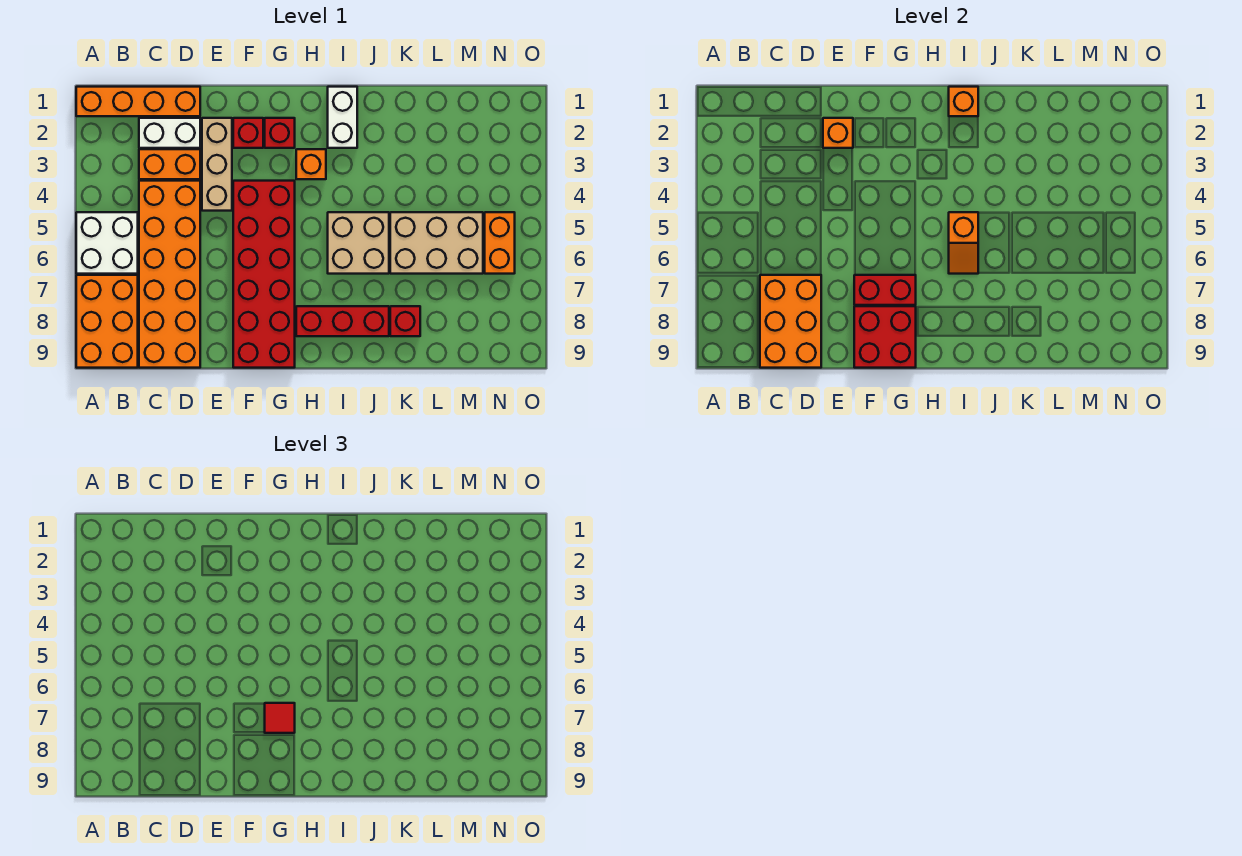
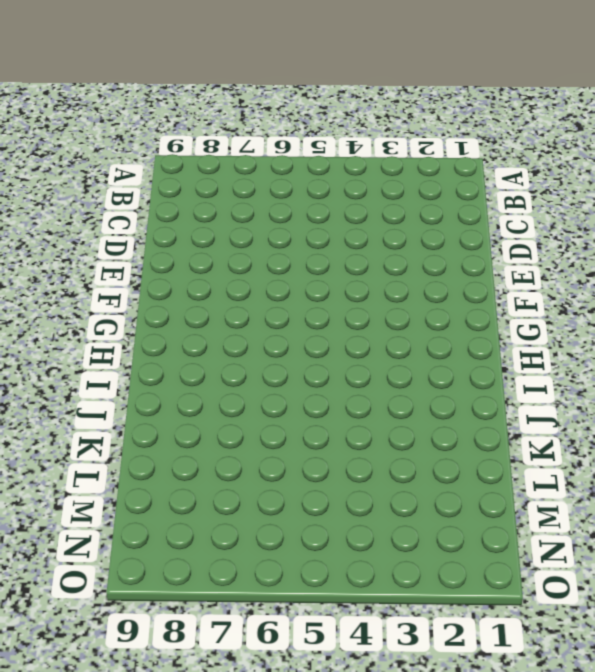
none -> orange 1x4 brick [76,87,200,116]
none -> white 2x2 brick [76,212,138,274]
none -> orange 2x3 brick [76,275,138,368]

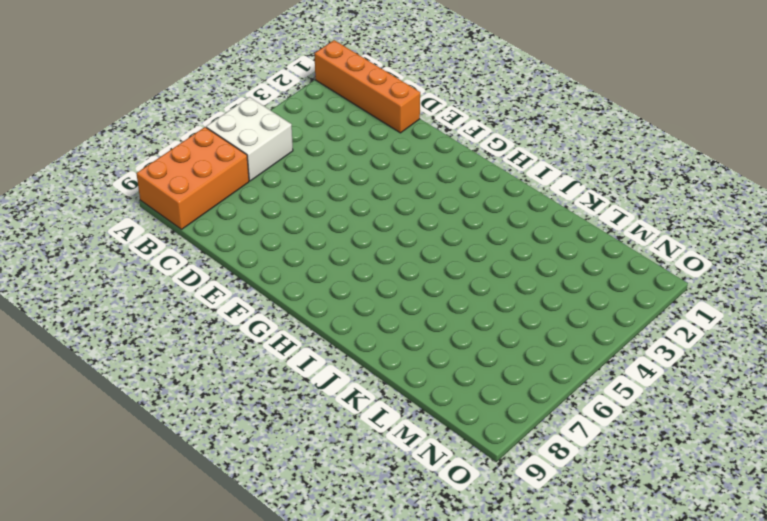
none -> white 1x2 brick [139,118,200,148]
none -> orange 1x2 brick [139,149,200,179]
none -> orange 2x6 brick [139,181,200,368]

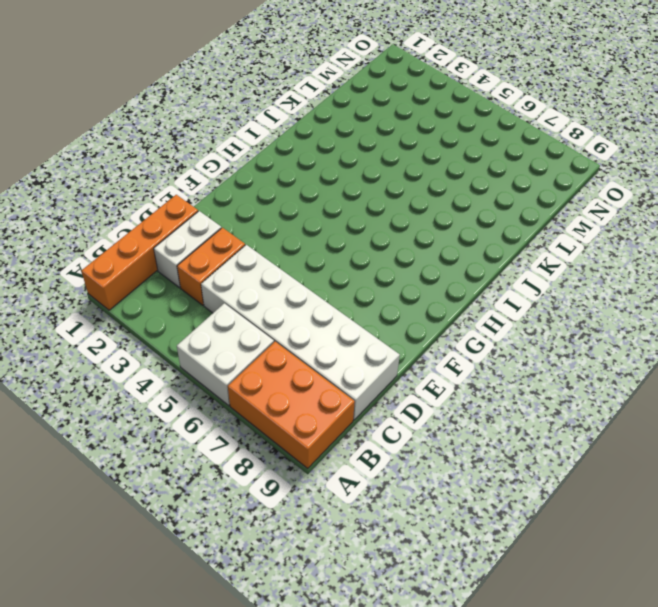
white 2x6 brick [201,245,400,420] -> orange 2x6 brick [139,181,200,368]
none -> tan 1x3 brick [202,118,232,211]
none -> red 1x1 brick [233,118,263,148]
none -> red 2x6 brick [233,181,295,368]

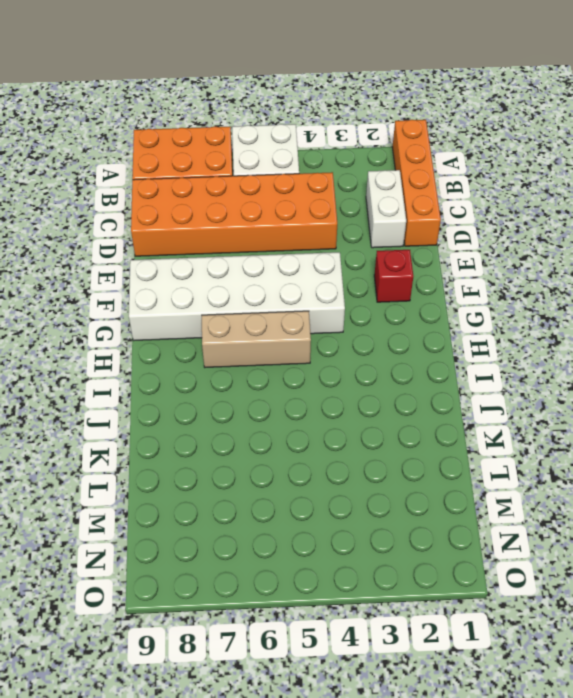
white 2x6 brick [129,252,345,341] -> red 2x6 brick [233,181,295,368]
tan 1x3 brick [202,311,311,367] -> tan 1x3 brick moved to [202,118,232,211]
none -> orange 1x2 brick [139,149,200,179]
none -> red 1x1 brick [265,118,295,148]
none -> orange 1x1 brick [296,149,326,179]

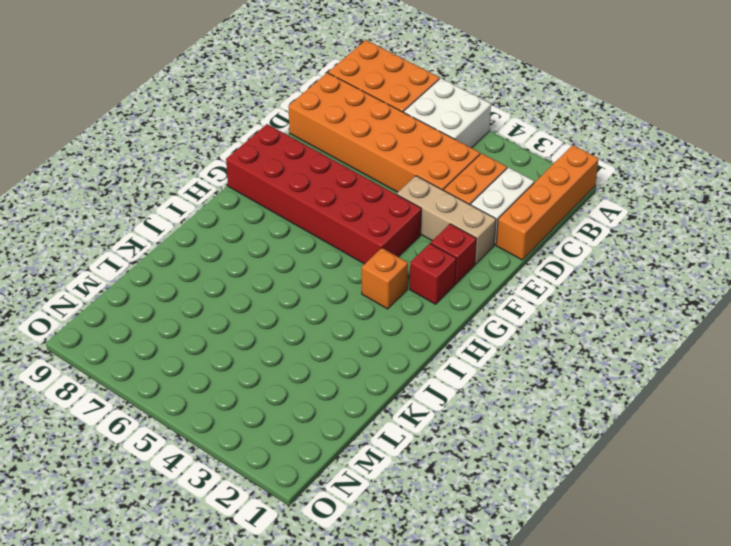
none -> red 1x3 brick [296,306,389,336]
none -> white 1x2 brick [328,87,357,148]
none -> tan 2x2 brick [328,212,389,274]

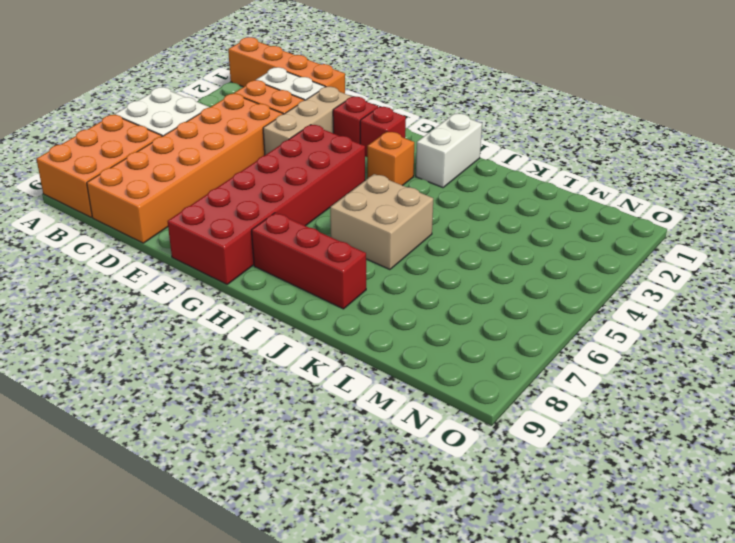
none -> tan 2x3 brick [390,212,483,274]
none -> red 1x1 brick [390,306,420,336]
none -> orange 1x2 brick [485,212,515,274]

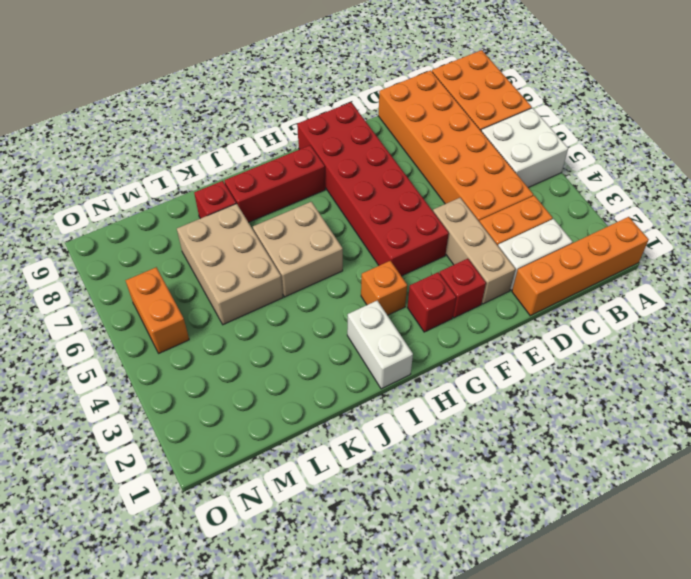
tan 2x3 brick [177,203,283,325] -> tan 2x3 brick turned to [390,212,483,274]
none -> orange 2x3 brick [760,275,821,368]
none -> orange 1x1 brick [823,118,853,148]
none -> red 1x2 brick [854,275,916,305]

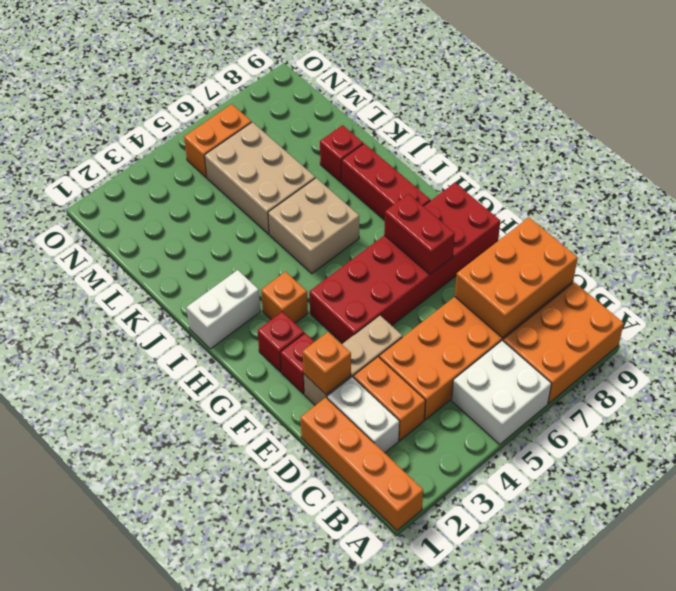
none -> red 2x2 brick [854,306,916,368]
none -> orange 1x1 brick [949,87,978,116]
none -> orange 1x2 slope [949,212,978,274]

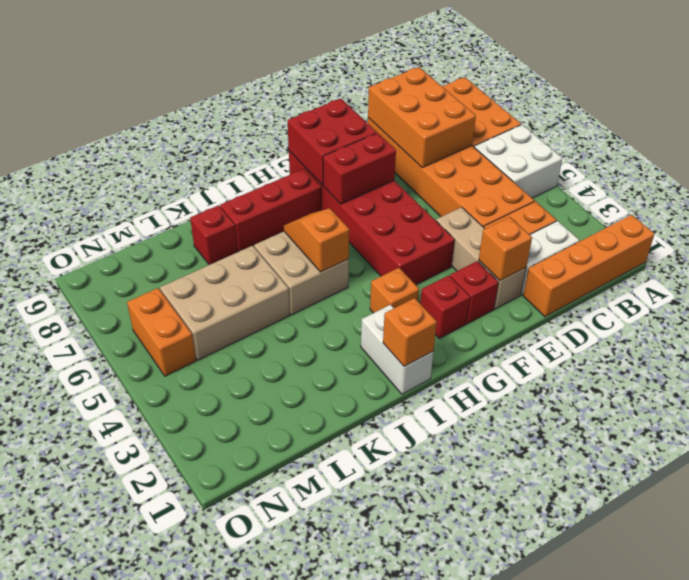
none -> red 1x1 tile [265,703,295,733]

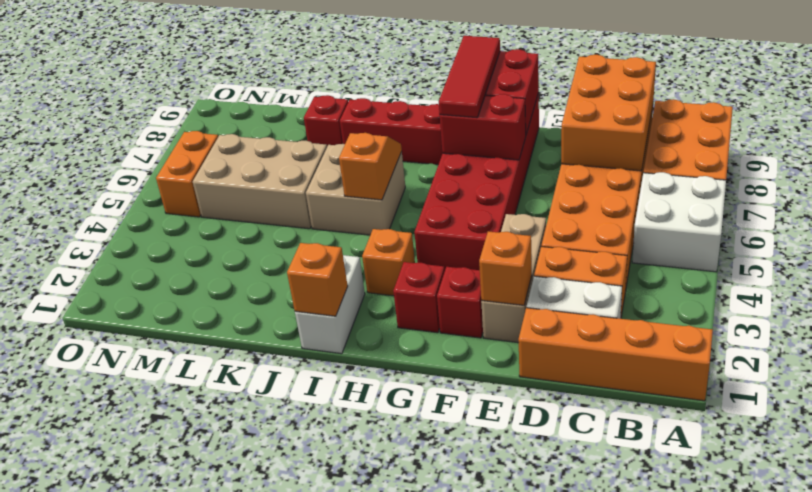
red 1x3 tile [439,36,500,118] -> red 1x1 tile [265,703,295,733]

